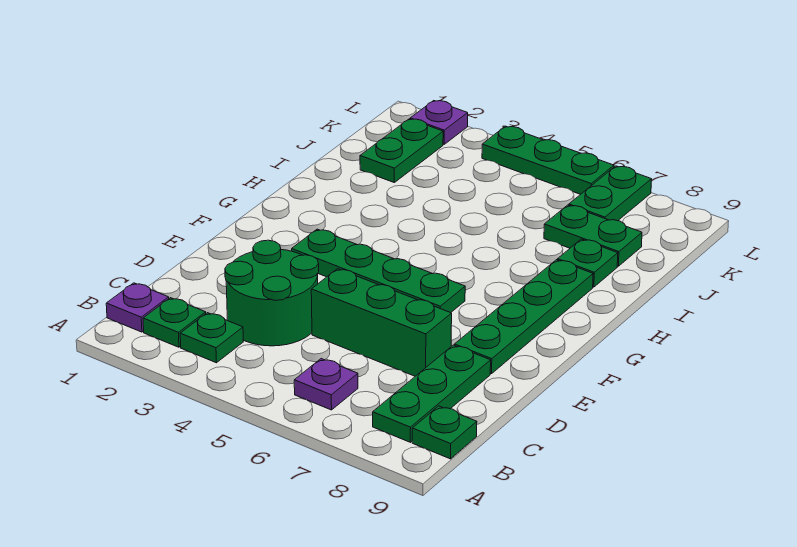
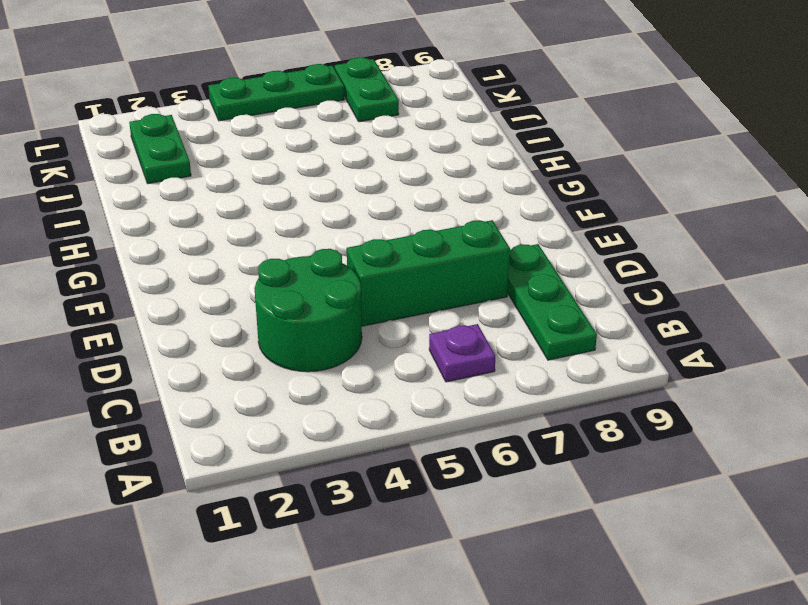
none -> purple 1x1 plate [106,283,169,332]
none -> green 1x1 plate [143,298,206,347]
none -> green 1x1 plate [180,313,243,363]

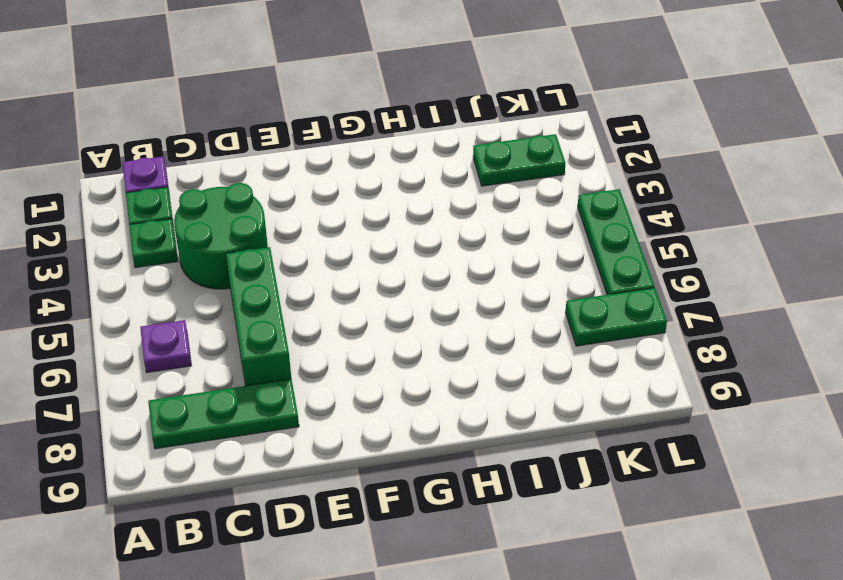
none -> green 1x1 plate [412,406,477,459]
none -> green 1x4 plate [454,260,593,374]
none -> green 1x4 plate [292,229,465,313]

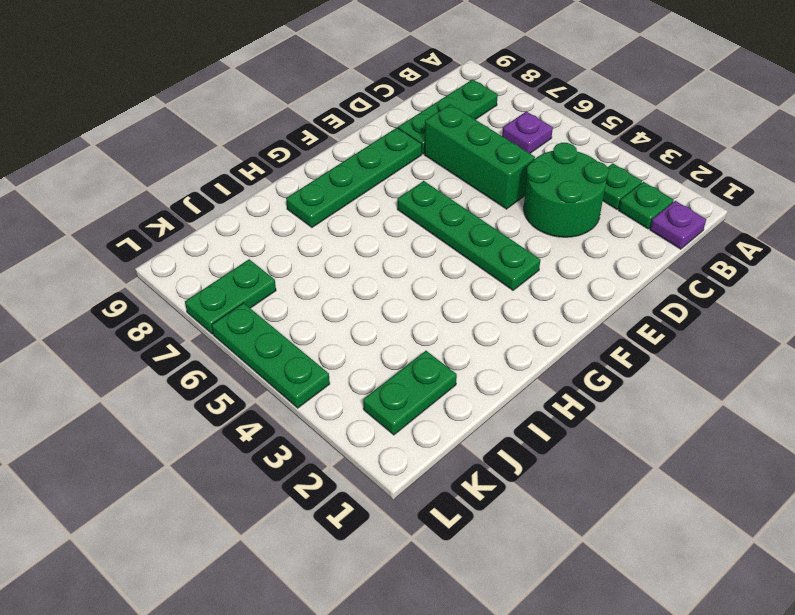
none -> green 1x1 plate [412,406,477,459]
none -> green 1x1 plate [558,239,618,287]
none -> green 1x2 plate [544,205,642,266]

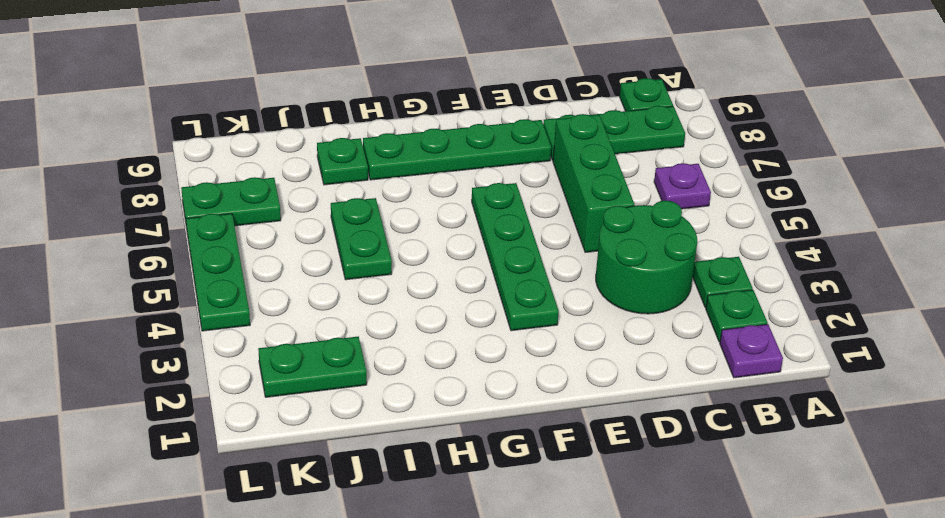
green 1x2 plate [331,198,392,280] -> green 1x2 plate moved to [544,205,642,266]
none -> purple 1x1 plate [410,101,468,144]

